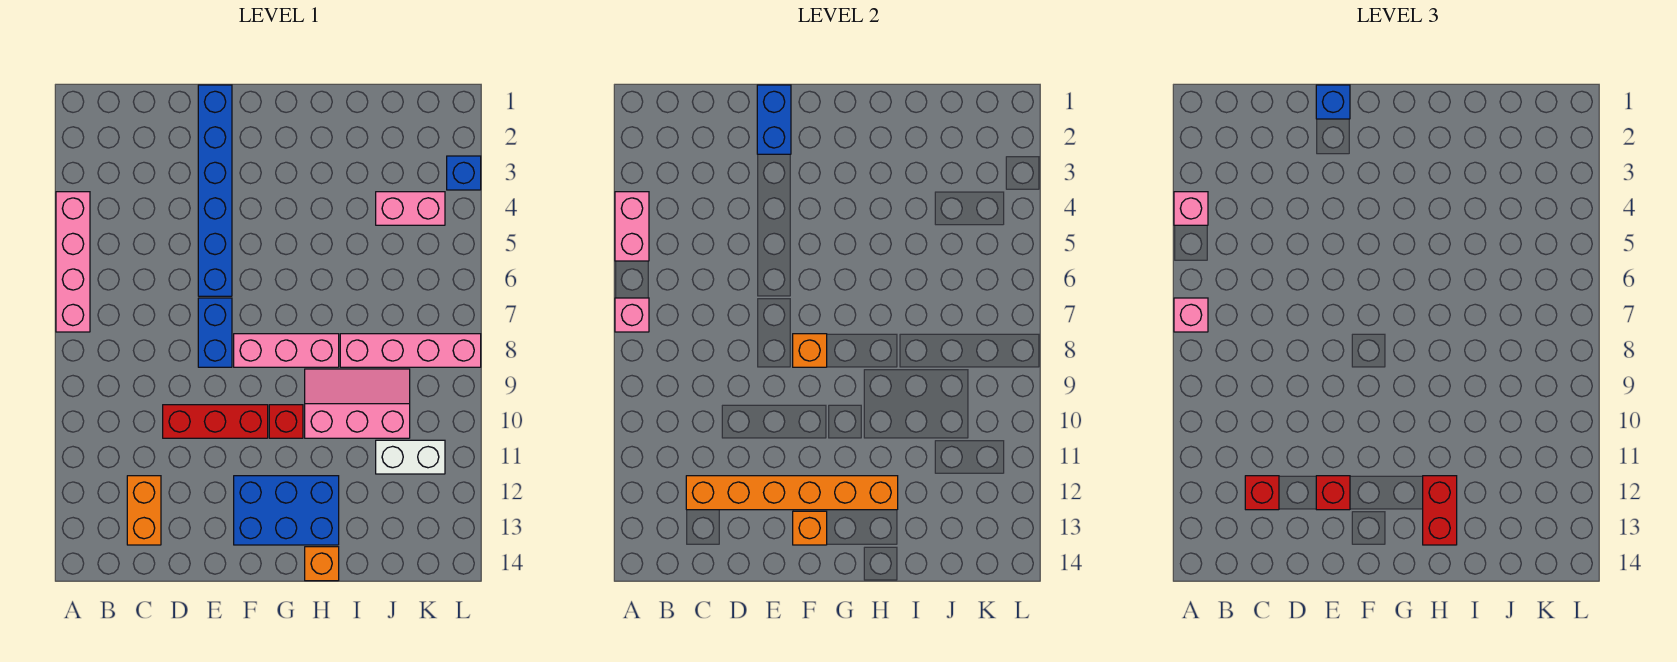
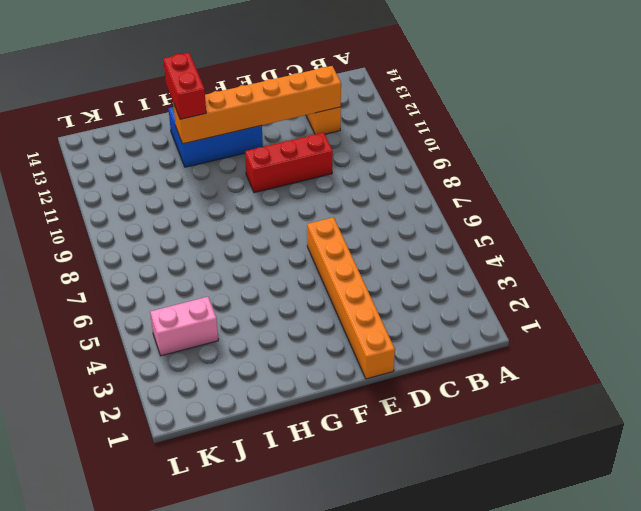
orange 1x6 brick [307,217,395,379] -> blue 1x6 brick [198,85,232,296]
none -> pink 1x4 brick [56,192,90,332]
none -> blue 1x2 brick [198,298,232,367]
none -> pink 1x3 brick [234,334,339,367]

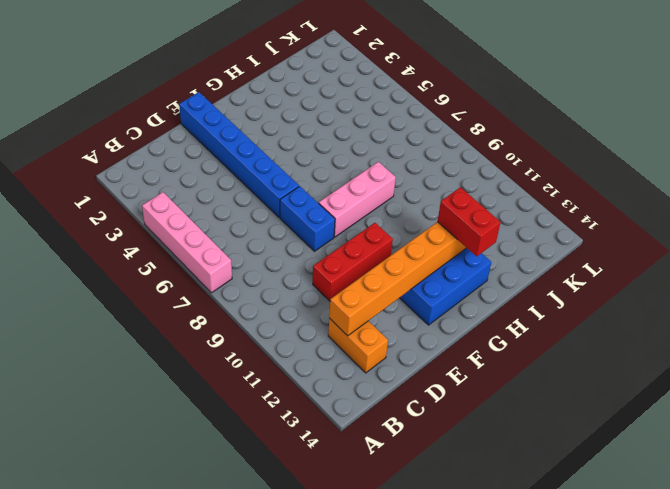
none -> red 1x1 brick [269,405,303,438]
none -> pink 2x3 slope [305,369,410,438]
none -> orange 1x1 brick [305,547,339,581]

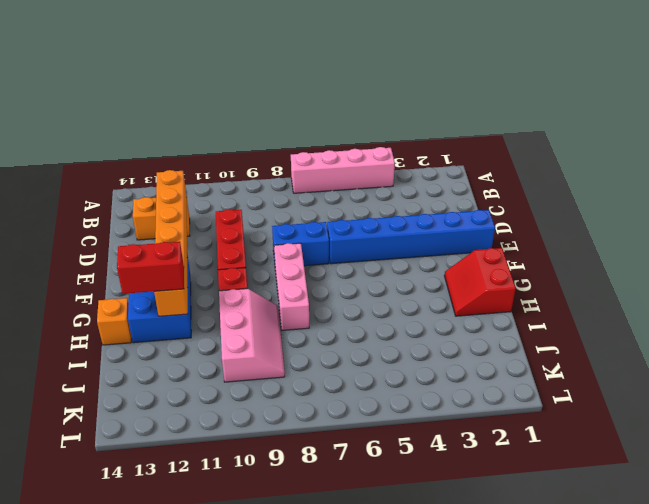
red 2x2 slope [444,248,516,316] -> none
none -> pink 1x4 brick [340,334,481,367]
none -> pink 1x2 brick [376,192,445,225]
none -> white 1x2 brick [376,440,445,474]

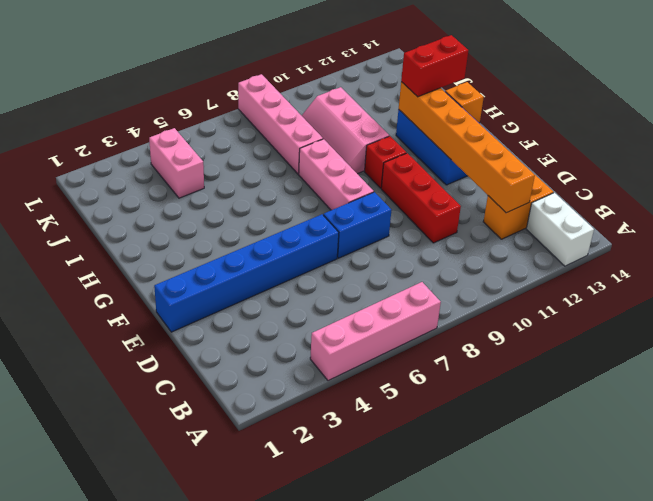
white 1x2 brick [526,193,594,266] -> white 1x2 brick moved to [376,440,445,474]
none -> blue 1x1 brick [447,156,481,190]
none -> pink 1x2 brick [615,192,649,261]
none -> pink 1x1 brick [615,298,649,332]

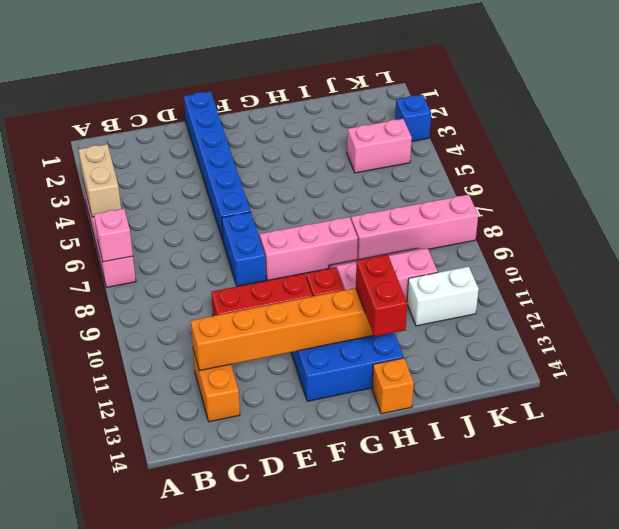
tan 1x2 brick [78,144,121,217] -> pink 1x2 brick [615,192,649,261]
none -> blue 1x2 brick [757,85,791,154]
none -> orange 1x1 brick [793,334,827,367]
none -> orange 1x1 brick [793,511,827,545]

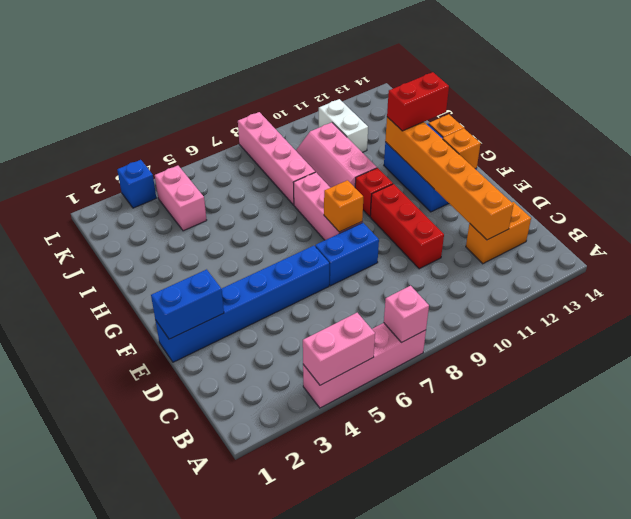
none -> pink 1x1 brick [1174,192,1208,225]
none -> pink 1x1 brick [1174,298,1208,332]
none -> red 1x1 brick [1245,476,1279,510]

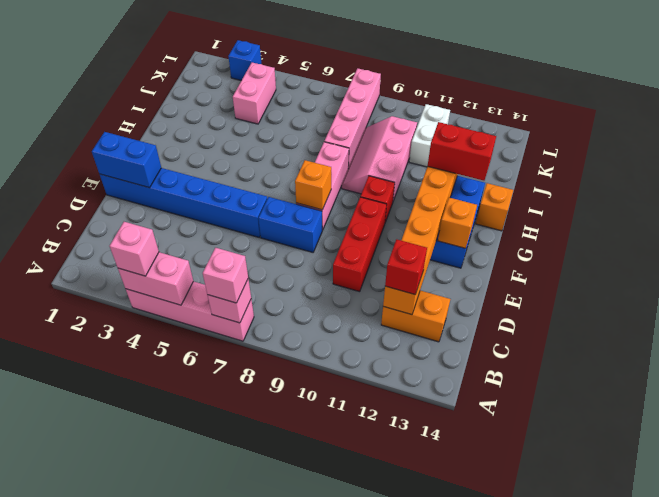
none -> blue 1x1 brick [1316,85,1350,119]
none -> red 1x1 brick [1316,476,1350,510]

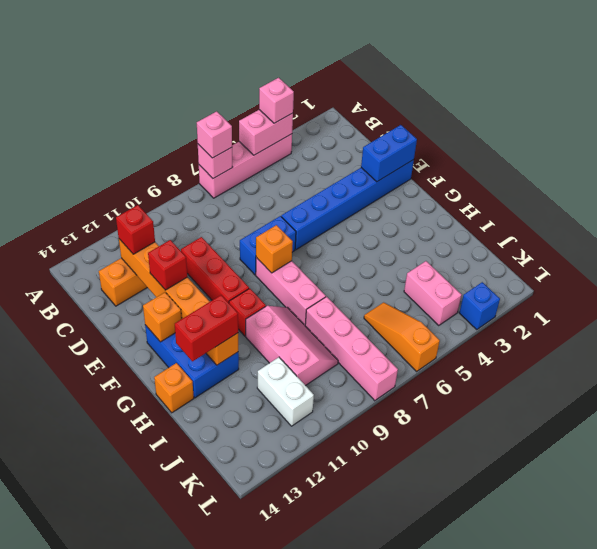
orange 1x3 slope [364,302,440,371] -> none
none -> blue 1x1 brick [1316,85,1350,119]

